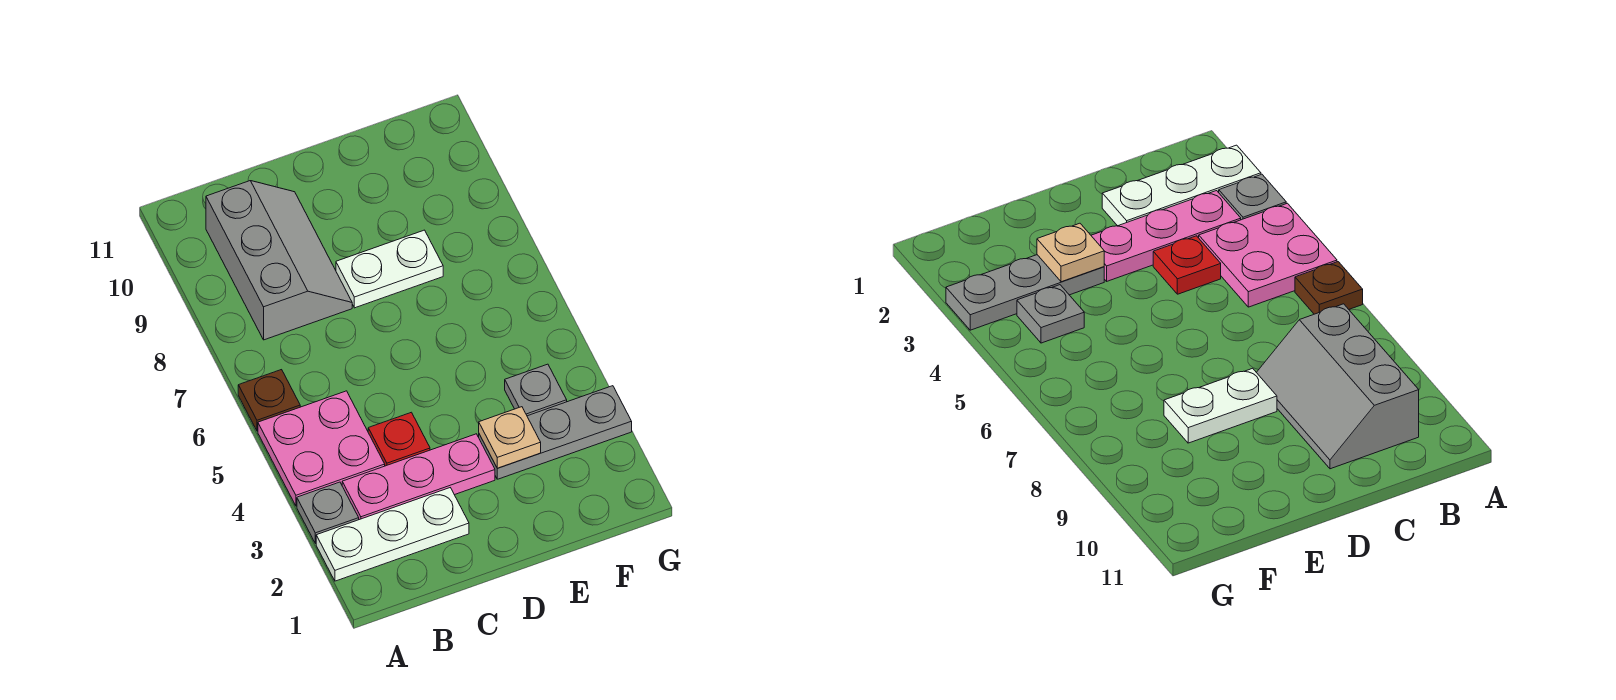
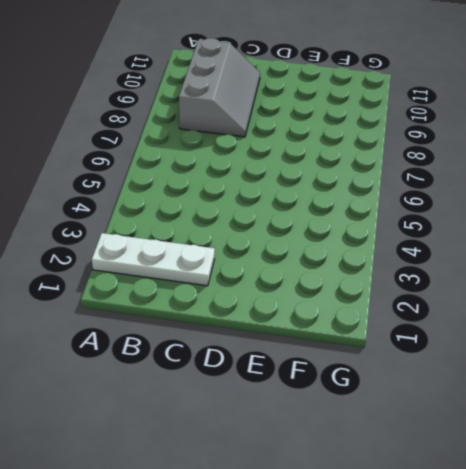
none -> grey 1x1 plate [297,482,359,544]
none -> pink 2x2 plate [258,391,385,506]

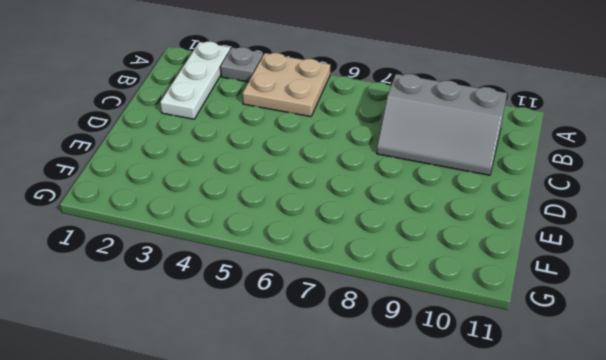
tan 2x2 plate [243,53,330,117] -> pink 2x2 plate [258,391,385,506]
none -> brown 1x1 plate [238,370,300,431]
none -> pink 1x3 plate [342,434,495,520]

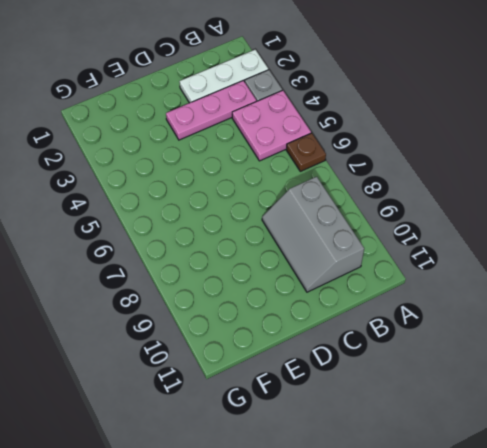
none -> red 1x1 plate [368,412,430,466]
none -> white 1x2 plate [336,230,443,308]

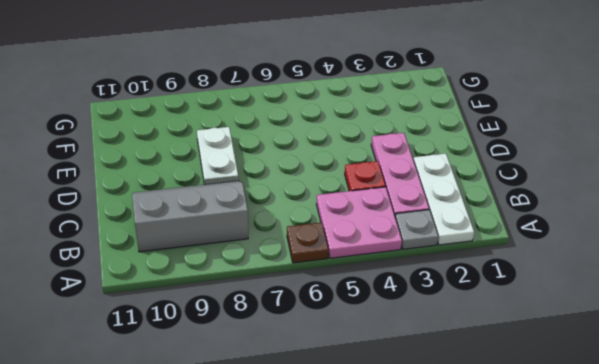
none -> grey 1x3 plate [479,386,632,479]
none -> grey 1x1 plate [505,364,567,416]

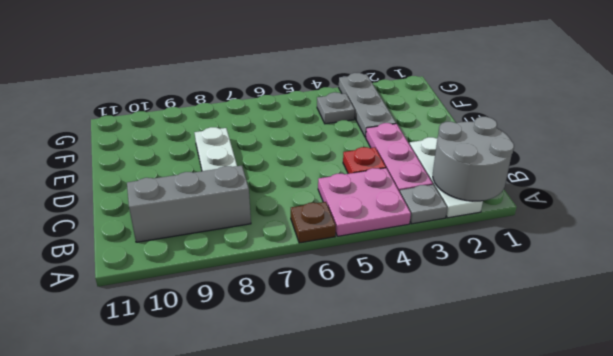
grey 2x2 round brick [433,117,514,201] -> none
none -> tan 1x1 plate [479,407,541,468]

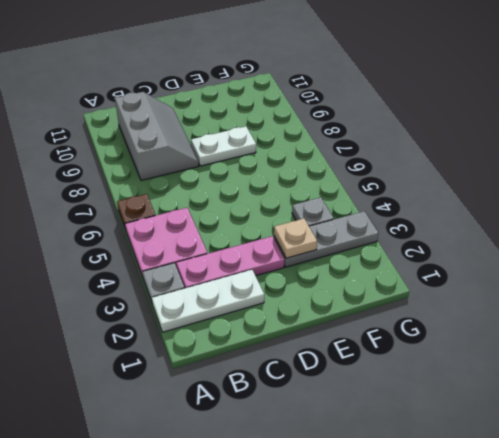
none -> red 1x1 plate [368,412,430,466]

